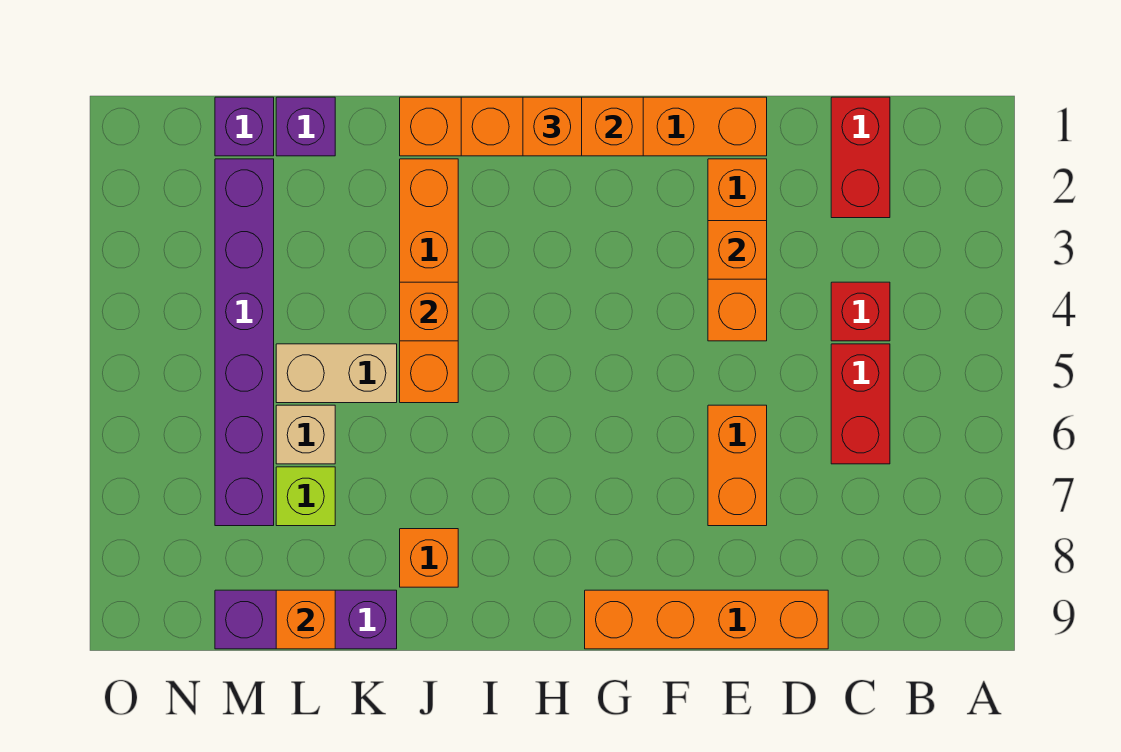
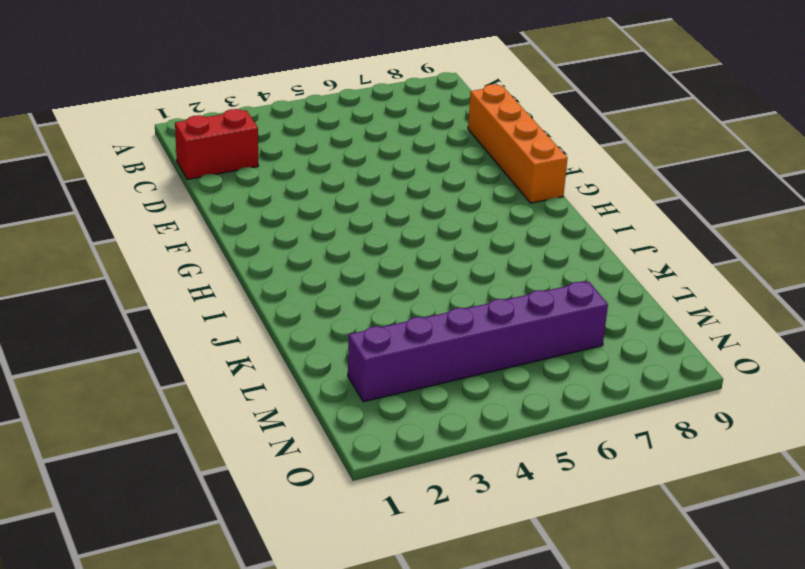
none -> red 1x1 brick [831,282,890,341]
none -> red 1x2 brick [831,344,890,464]
none -> orange 1x6 brick [400,97,767,156]

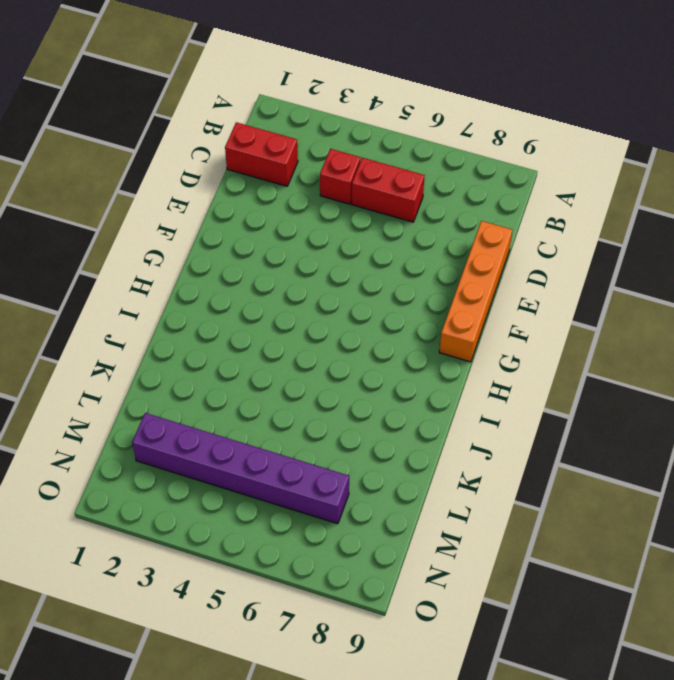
none -> orange 1x6 brick [400,97,767,156]
none -> orange 1x3 brick [708,159,767,341]
none -> orange 1x2 brick [708,405,767,526]

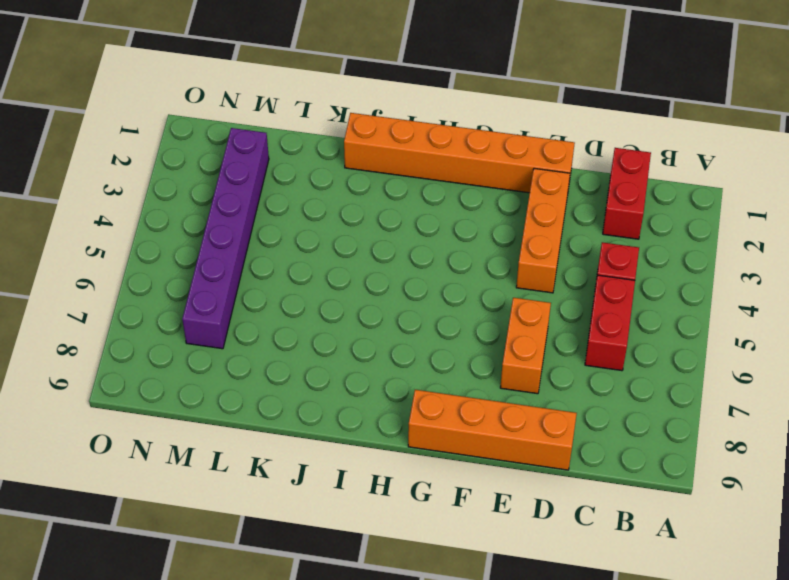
none -> orange 1x4 brick [400,159,458,403]
none -> orange 1x1 brick [400,529,458,587]
none -> tan 1x2 brick [276,344,397,403]

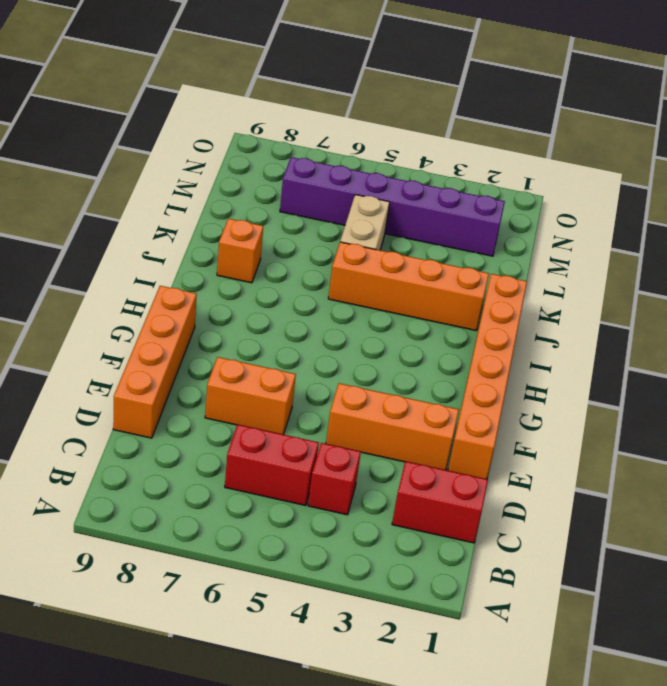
none -> purple 1x3 brick [215,590,397,649]
none -> purple 1x1 brick [276,97,335,156]
none -> tan 1x1 brick [276,405,335,464]

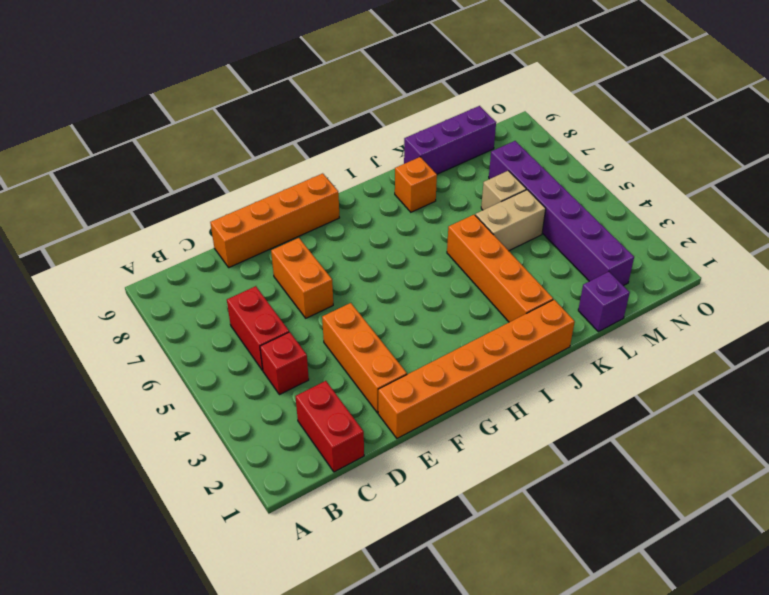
none -> lime 1x1 brick [276,467,335,526]
none -> purple 1x1 brick [215,97,274,156]
none -> orange 1x1 brick [708,221,767,279]

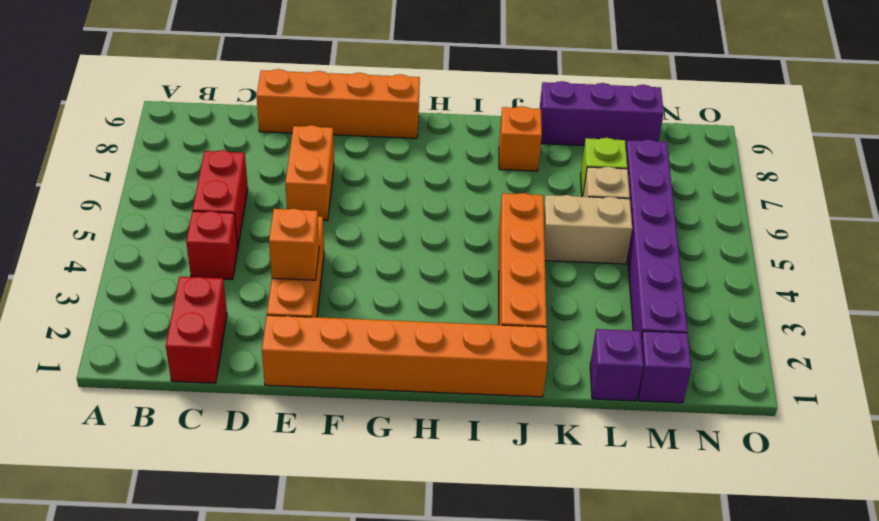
none -> orange 1x3 brick [461,97,643,156]
none -> orange 1x1 brick [400,282,458,341]
none -> orange 1x1 brick [276,590,335,649]

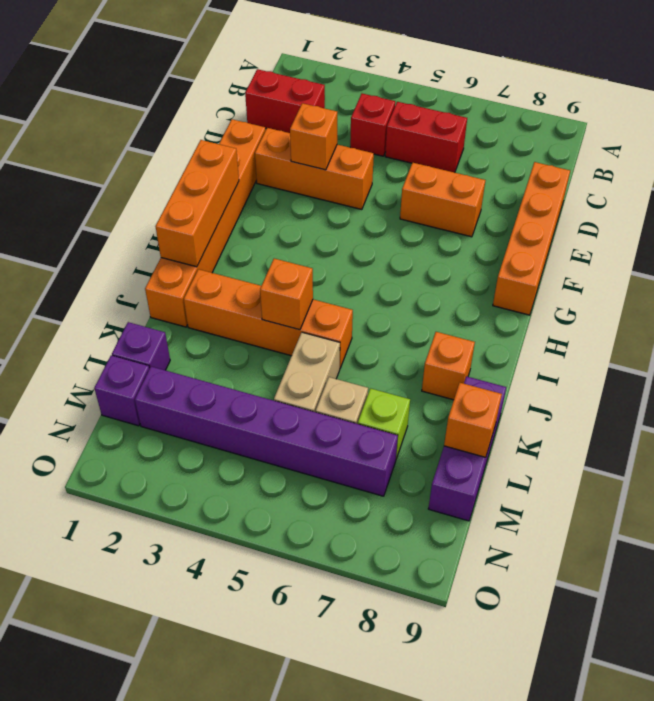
none -> orange 1x1 brick [523,97,582,156]

